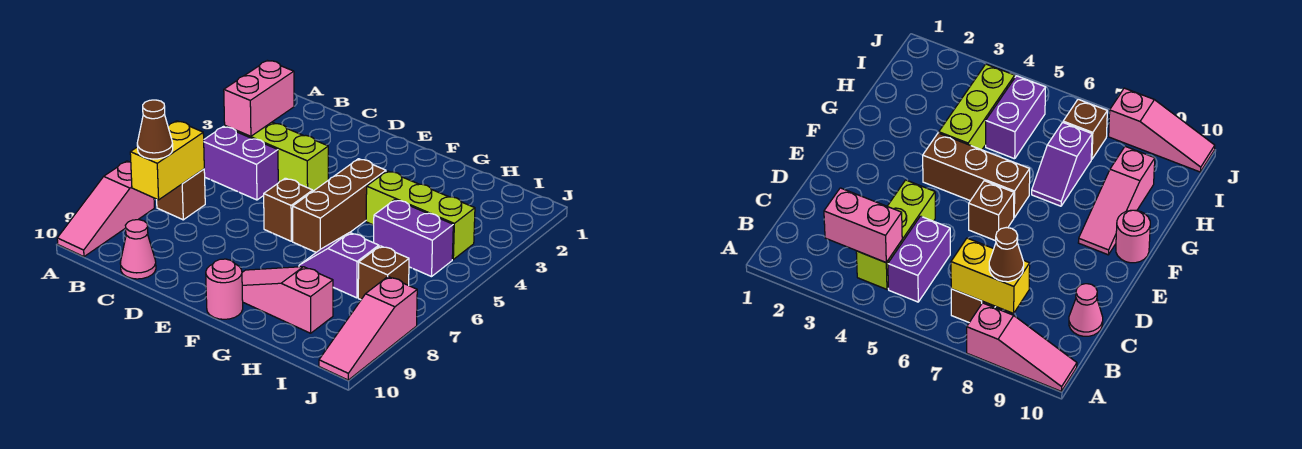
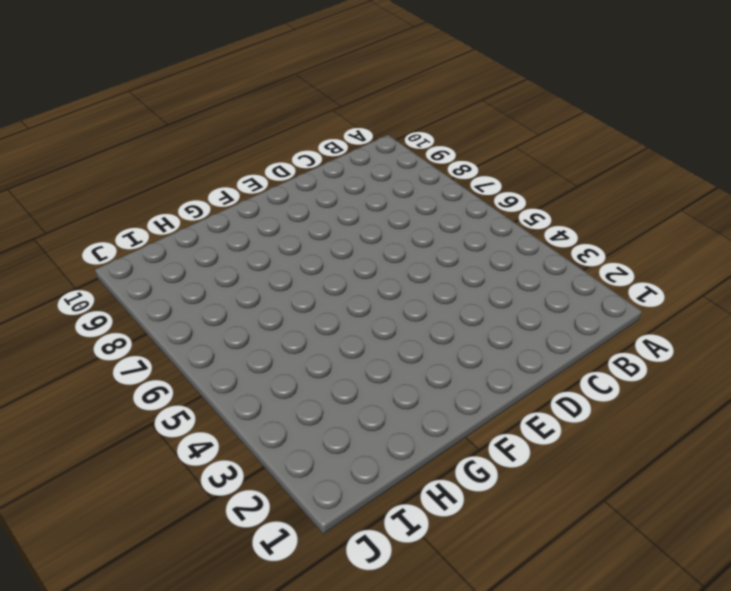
none -> pink 1x3 slope [57,161,154,257]
none -> lime 1x3 brick [225,122,328,191]
none -> purple 1x2 brick [204,126,278,200]

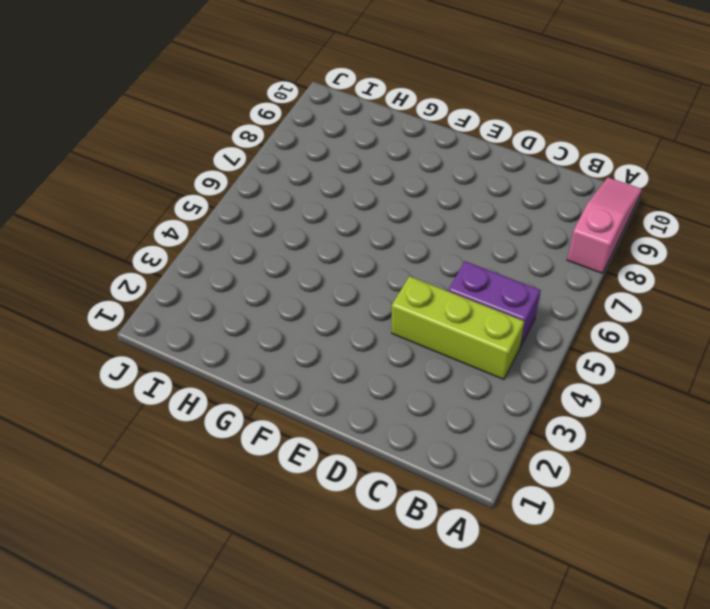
none -> brown 1x1 brick [157,169,205,220]
none -> pink 1x1 cone [120,220,156,279]
none -> brown 1x1 brick [264,178,313,241]

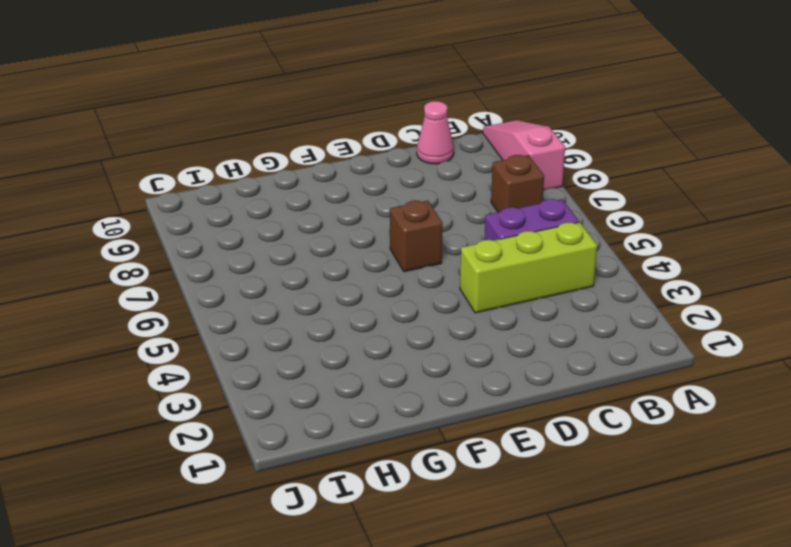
none -> brown 1x3 brick [293,159,386,252]
none -> pink 1x3 slope [242,267,333,333]
none -> pink 1x1 round brick [206,259,243,319]

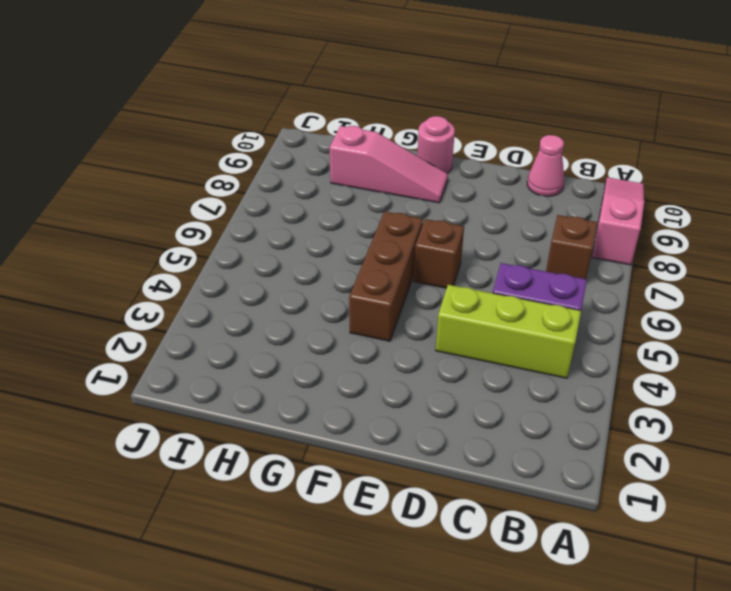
none -> lime 1x3 brick [366,171,475,259]
none -> purple 1x2 slope [299,232,379,298]
none -> purple 1x2 brick [374,200,453,277]

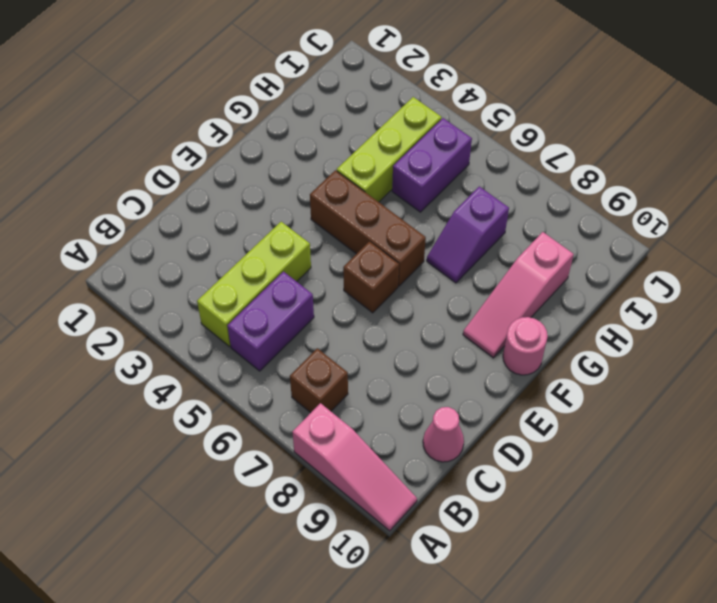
none -> brown 1x1 brick [358,246,409,300]
none -> pink 1x3 slope [319,277,417,380]
none -> pink 1x2 brick [224,60,294,136]

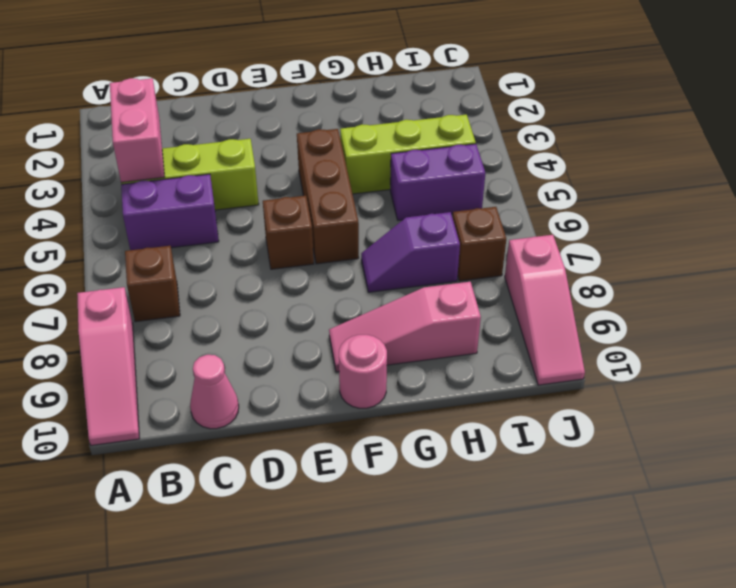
none -> yellow 1x2 brick [130,121,204,200]
none -> brown 1x1 cone [137,100,173,159]

